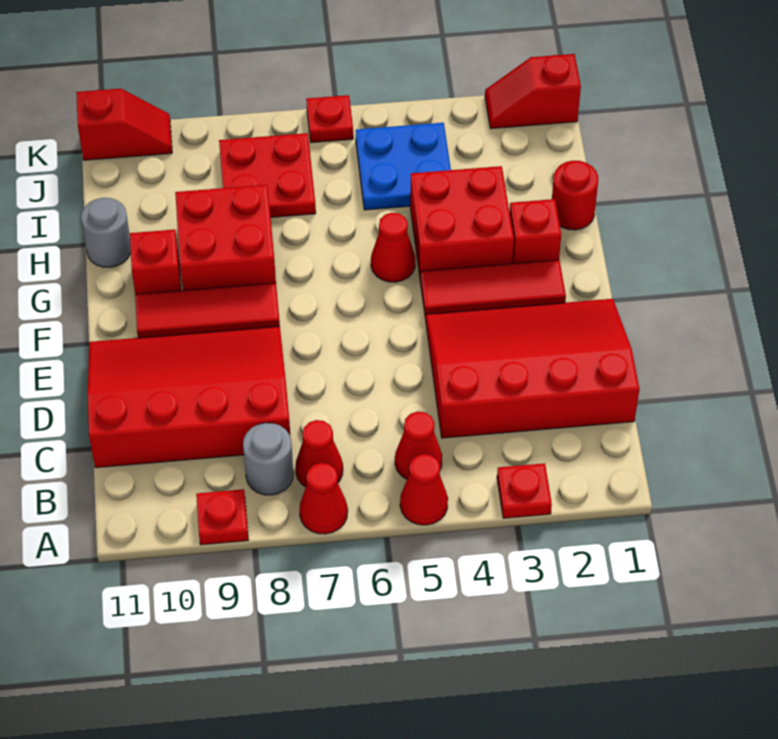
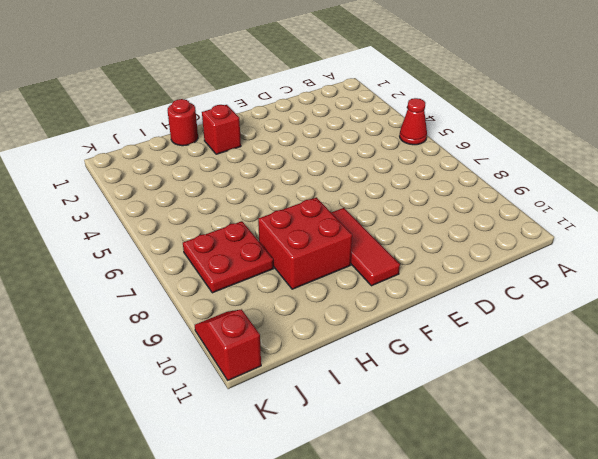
none -> red 1x1 plate [497,463,552,518]
none -> red 1x1 cone [299,463,348,534]
none -> red 1x1 plate [196,489,248,545]

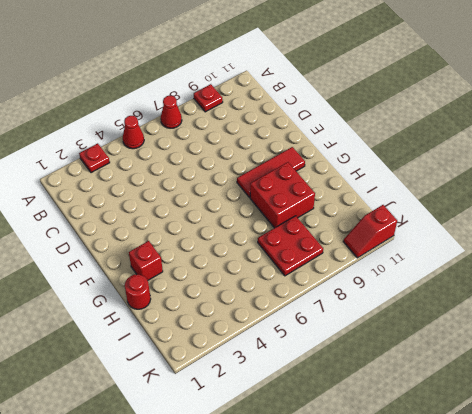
none -> red 1x1 cone [395,411,442,479]
none -> red 1x1 cone [295,420,343,487]
none -> grey 1x1 round brick [243,423,293,495]

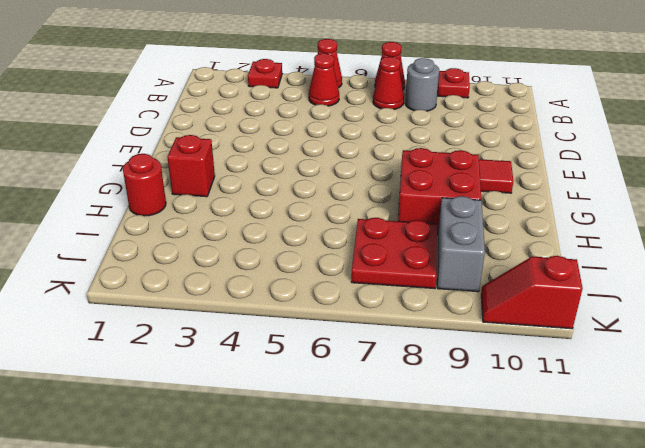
grey 1x2 brick [437,196,485,292] -> none
none -> red 3x4 slope [426,299,639,438]
none -> red 3x4 slope [87,326,290,468]
none -> red 1x3 tile [420,260,566,318]

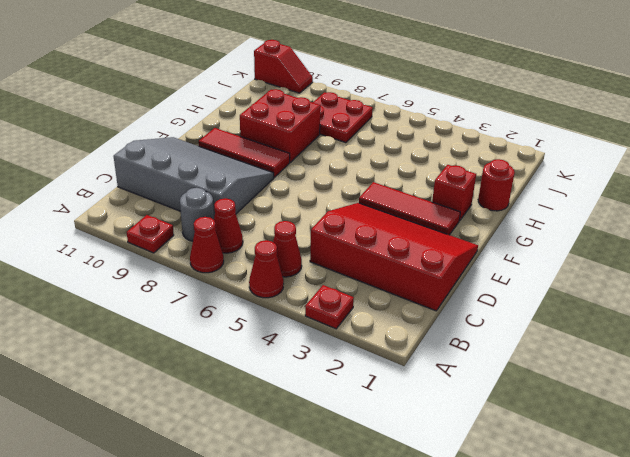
grey 3x4 slope [114,137,274,216] -> red 3x4 slope [87,326,290,468]
none -> red 2x2 brick [410,166,514,276]
none -> red 1x1 cone [371,213,415,282]
none -> red 1x1 brick [130,230,181,294]

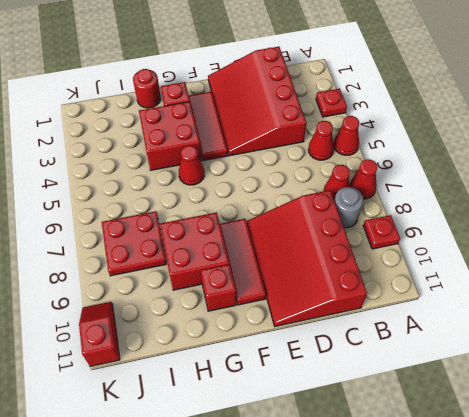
none -> grey 1x1 round brick [81,198,131,267]
none -> blue 2x2 plate [356,123,451,210]
none -> red 1x2 slope [485,54,581,129]

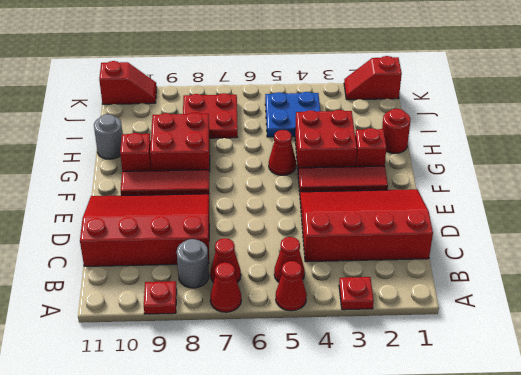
none -> red 1x1 plate [306,95,353,143]

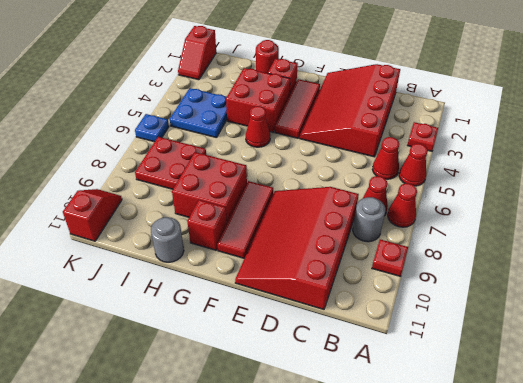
blue 1x1 plate [135,114,169,142] -> red 1x1 plate [306,95,353,143]

